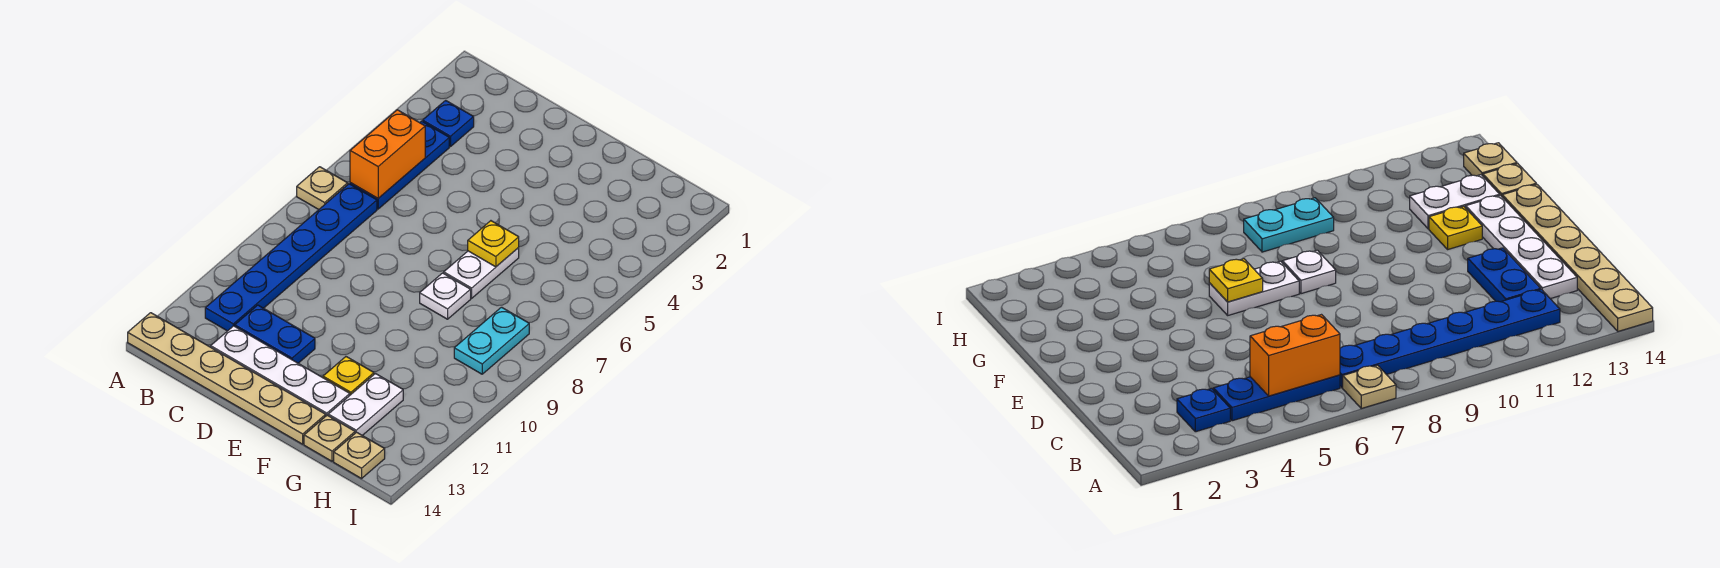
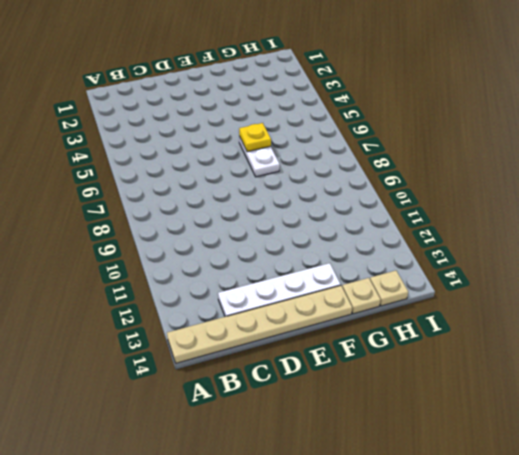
none -> tan 1x1 plate [297,167,348,210]
none -> blue 1x1 plate [423,100,474,147]
none -> blue 1x3 plate [350,121,449,209]

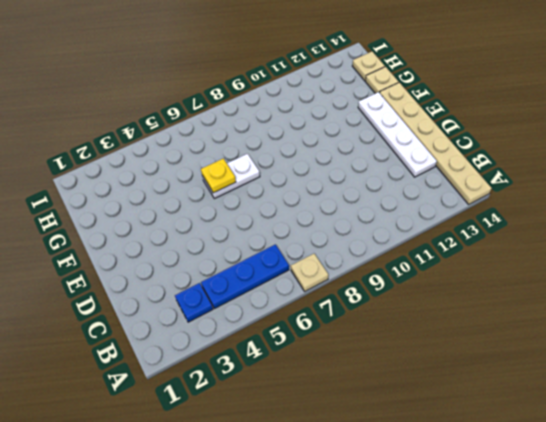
none -> blue 1x6 plate [205,184,377,331]
none -> blue 1x2 plate [235,305,315,363]
none -> white 1x1 plate [420,273,471,319]

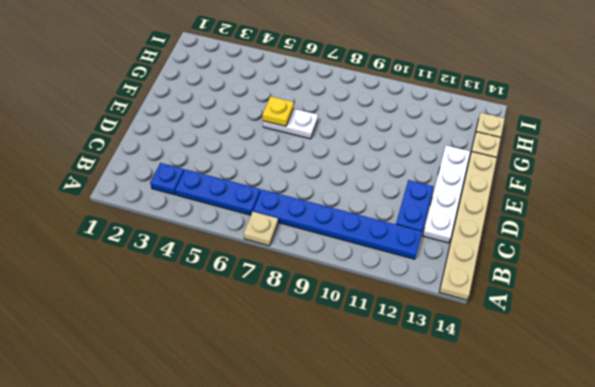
none -> white 1x1 plate [420,273,471,319]
none -> yellow 1x1 plate [323,357,374,395]
none -> white 1x2 plate [328,374,403,435]

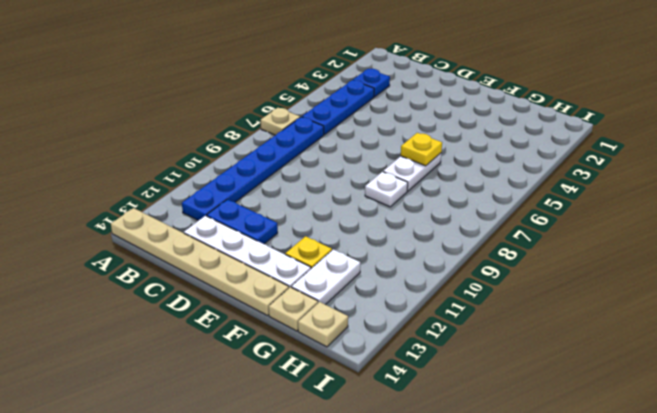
none -> cyan 1x2 plate [454,307,529,374]
none -> orange 1x2 brick [350,110,425,198]

